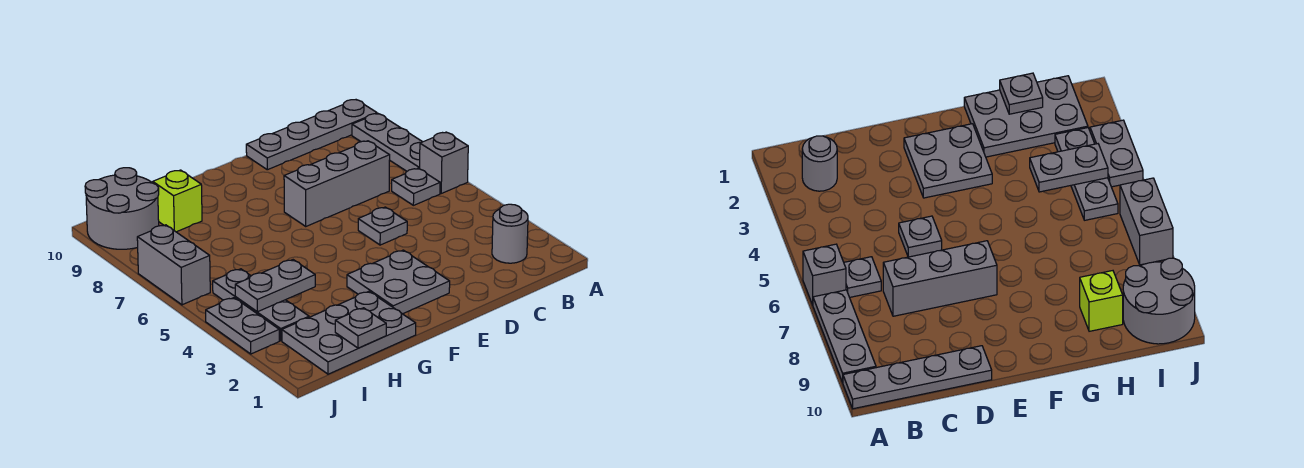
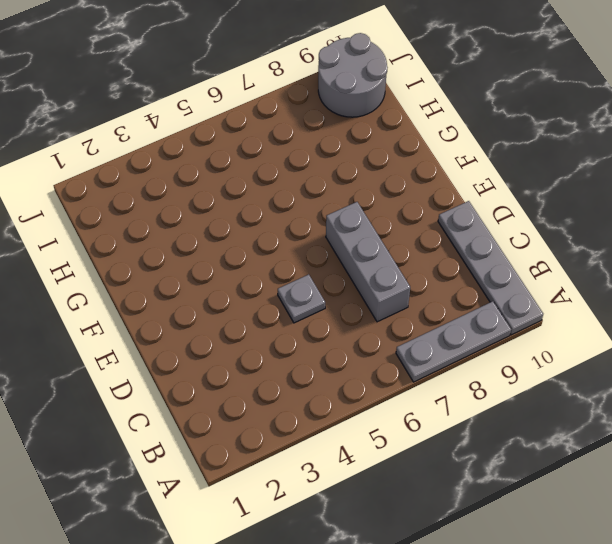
none -> grey 1x1 brick [420,132,468,193]
none -> grey 1x1 round brick [492,204,528,263]
none -> grey 1x1 plate [392,168,440,205]

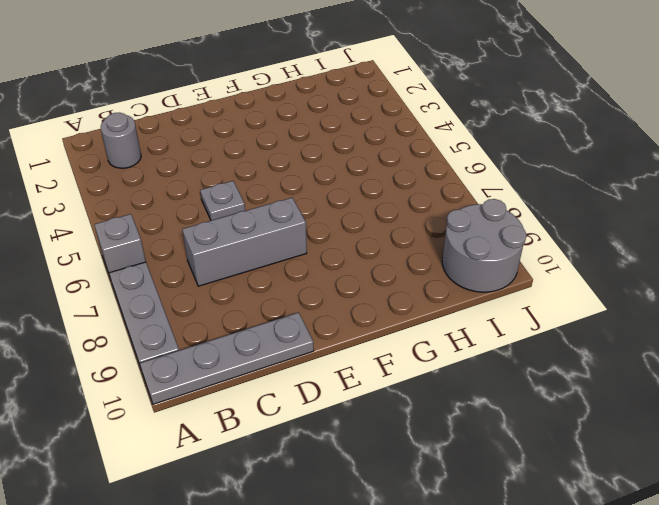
none -> grey 1x1 plate [392,168,440,205]
none -> grey 2x2 plate [347,250,450,314]
none -> grey 2x3 plate [282,291,416,374]

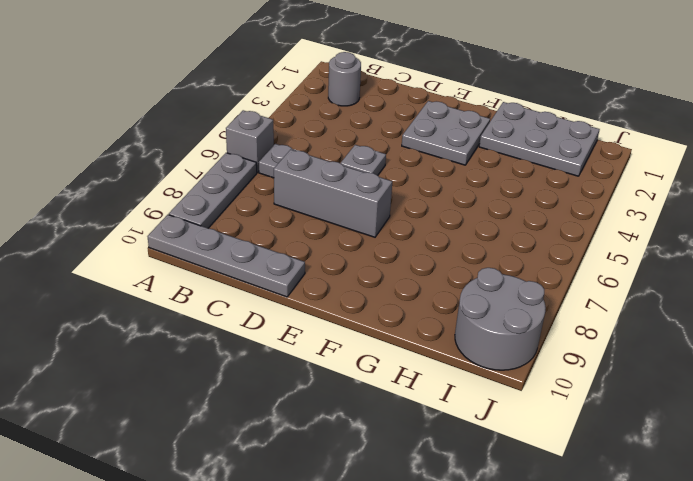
none -> lime 1x1 brick [153,170,202,232]
none -> grey 1x3 plate [213,269,309,341]
none -> grey 1x2 plate [206,298,279,354]

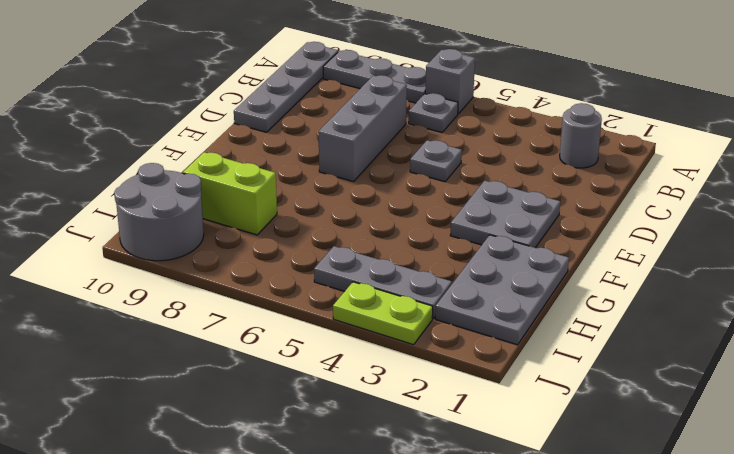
lime 1x2 brick [183,152,277,235] -> lime 1x1 brick [153,170,202,232]
lime 1x2 plate [333,282,433,345] -> grey 1x2 plate [206,298,279,354]
none -> grey 1x2 brick [137,225,210,305]
none -> grey 1x1 plate [335,308,386,348]
none -> grey 1x2 plate [235,260,315,312]

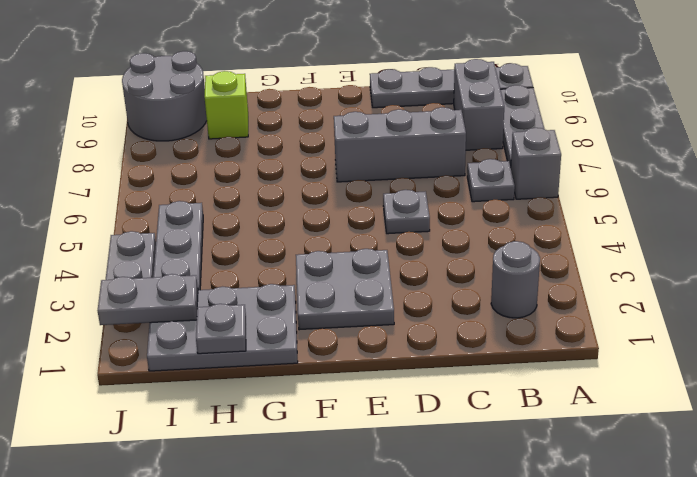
grey 1x2 brick [454,59,504,150] -> grey 1x2 brick moved to [137,225,210,305]
grey 1x2 plate [98,274,198,325] -> grey 1x2 plate moved to [235,260,315,312]

